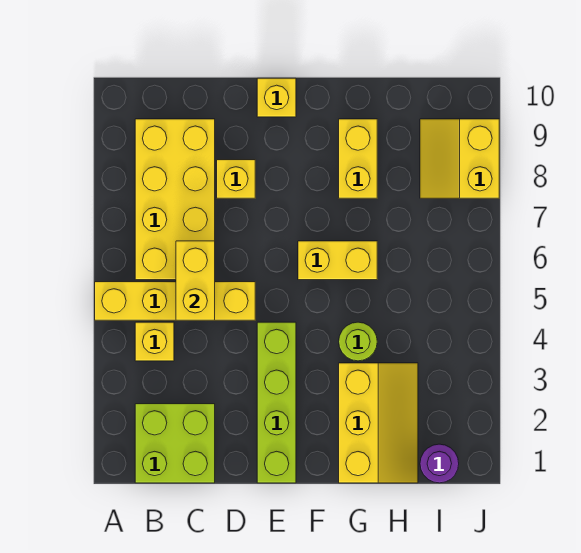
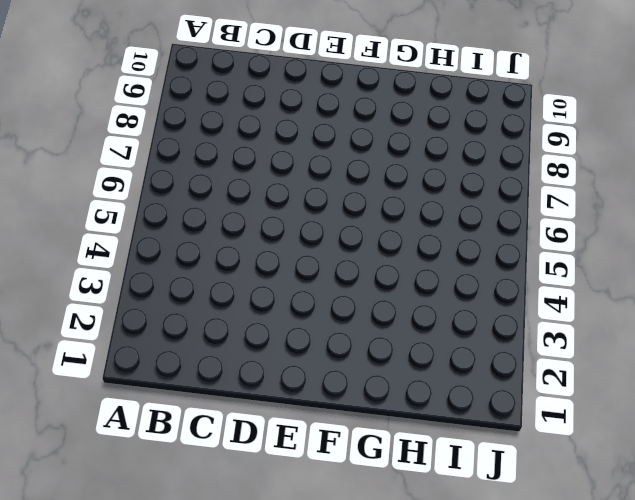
none -> yellow 1x4 brick [95,282,255,320]
none -> lime 2x2 brick [135,404,215,483]
none -> yellow 1x1 brick [135,322,174,361]

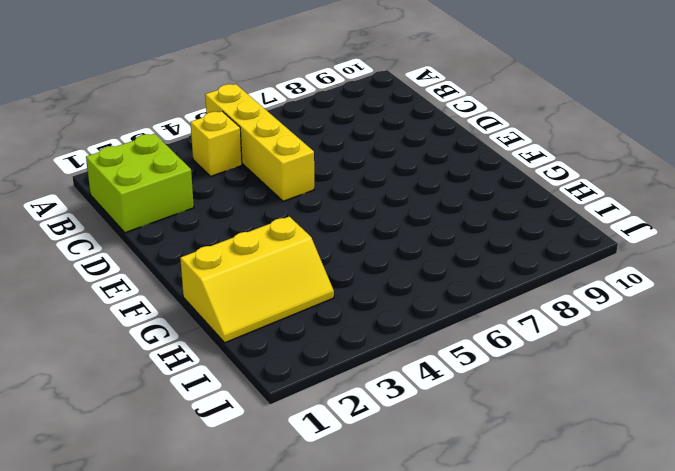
none -> yellow 2x4 brick [135,119,215,280]
none -> yellow 1x1 brick [217,160,255,198]
none -> lime 1x4 brick [257,322,296,483]

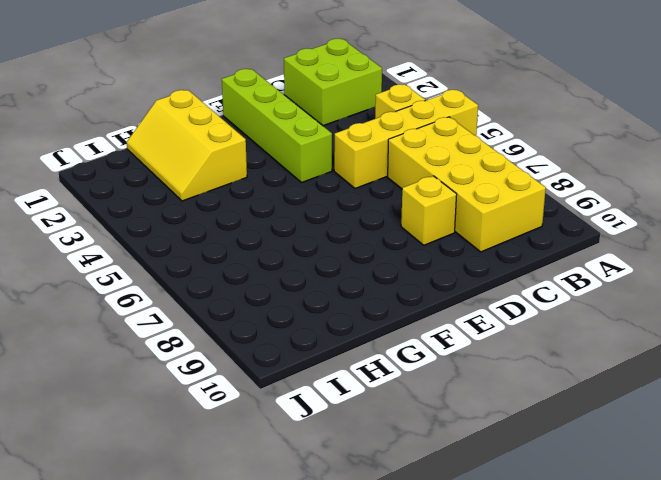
none -> yellow 1x1 brick [257,78,296,117]
none -> yellow 1x2 brick [298,241,377,280]
none -> lime 1x1 round brick [339,322,377,361]

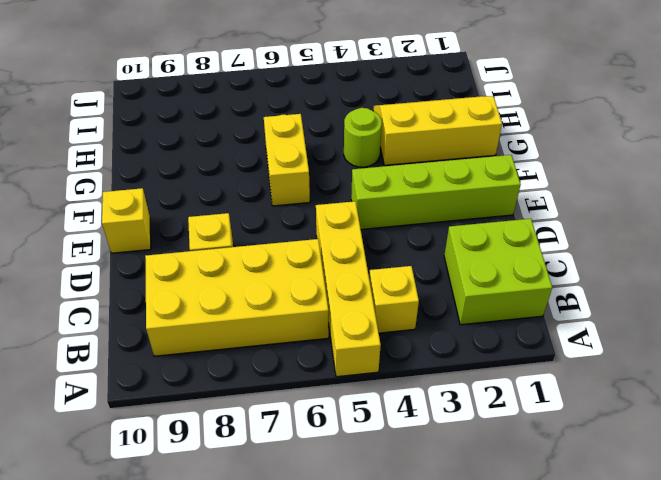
none -> yellow 1x2 brick [339,119,377,198]
none -> purple 1x1 round brick [420,444,459,483]
none -> yellow 2x2 slope [420,119,499,198]

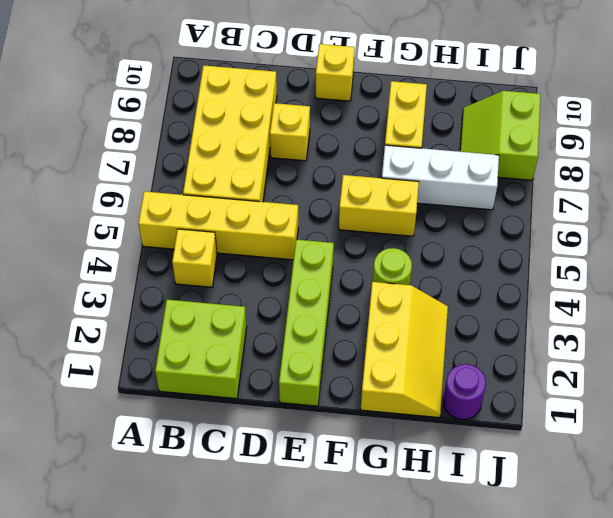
white 1x3 brick [382,145,499,210] -> none
lime 2x2 slope [460,91,541,180] -> yellow 2x2 slope [420,119,499,198]
none -> yellow 1x2 brick [176,241,215,320]

